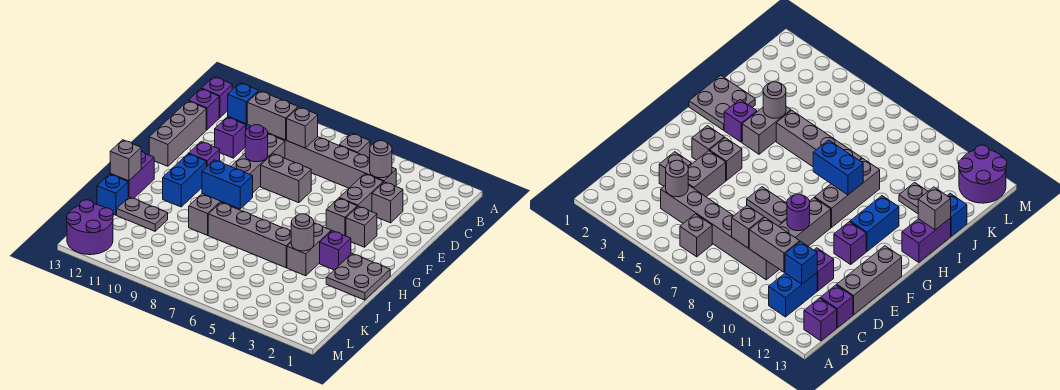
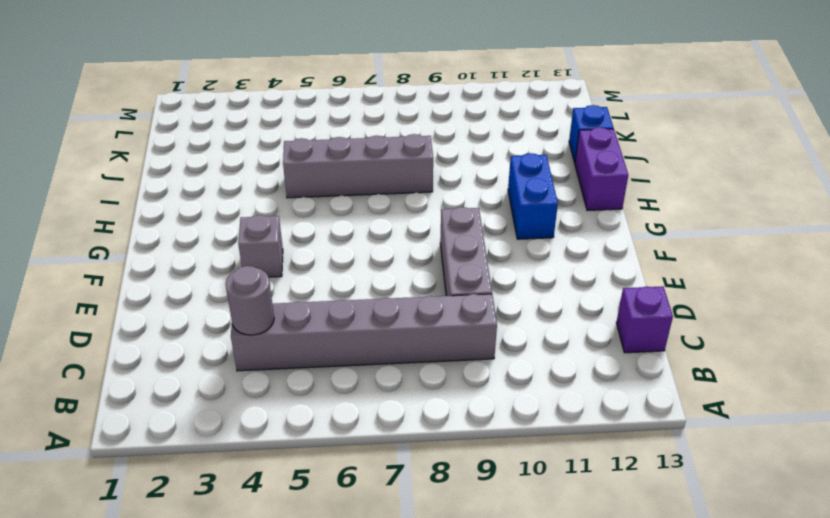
none -> grey 1x1 brick [339,133,370,158]
none -> blue 1x2 brick [769,273,817,317]
none -> purple 1x1 brick [201,77,232,117]
none -> grey 1x1 brick [372,182,403,223]

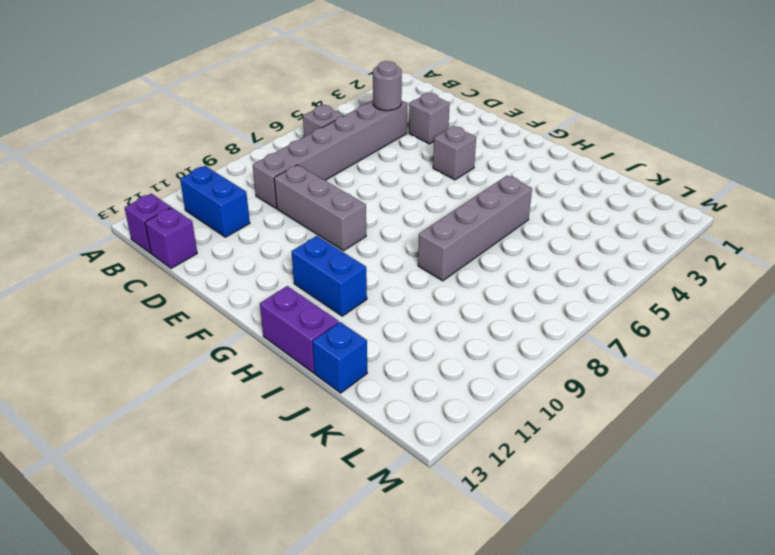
none -> grey 1x2 brick [340,174,383,212]
none -> purple 1x1 brick [215,117,246,158]
none -> grey 1x3 brick [149,101,206,166]
none -> grey 1x2 brick [261,154,311,203]

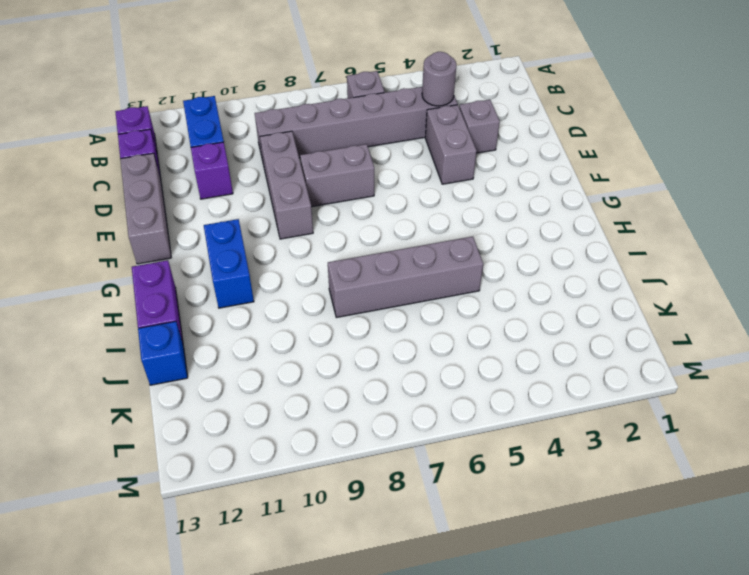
none -> grey 1x1 brick [346,206,377,247]
none -> grey 1x1 brick [326,198,357,236]
none -> purple 1x1 brick [189,142,220,166]
none -> grey 1x3 brick [189,194,236,235]

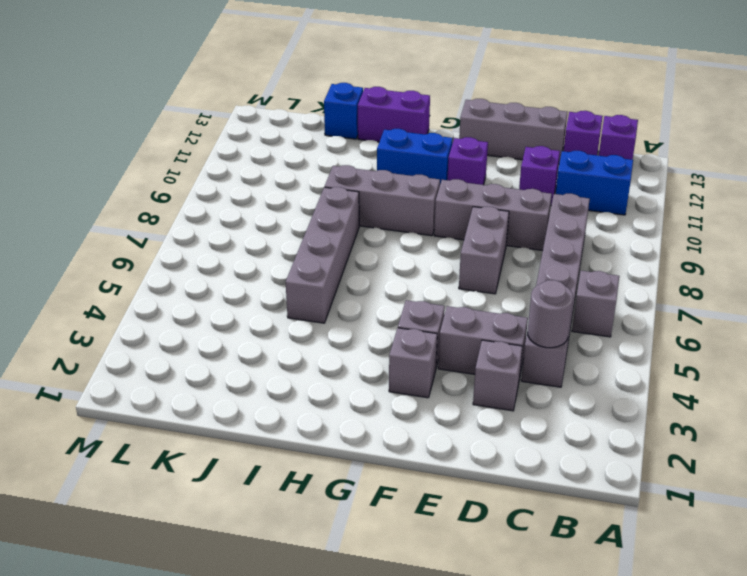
none -> grey 2x2 plate [326,254,390,300]
none -> purple 1x1 brick [320,231,351,270]
none -> grey 1x2 brick [287,223,331,276]
none -> grey 1x2 plate [117,197,168,231]

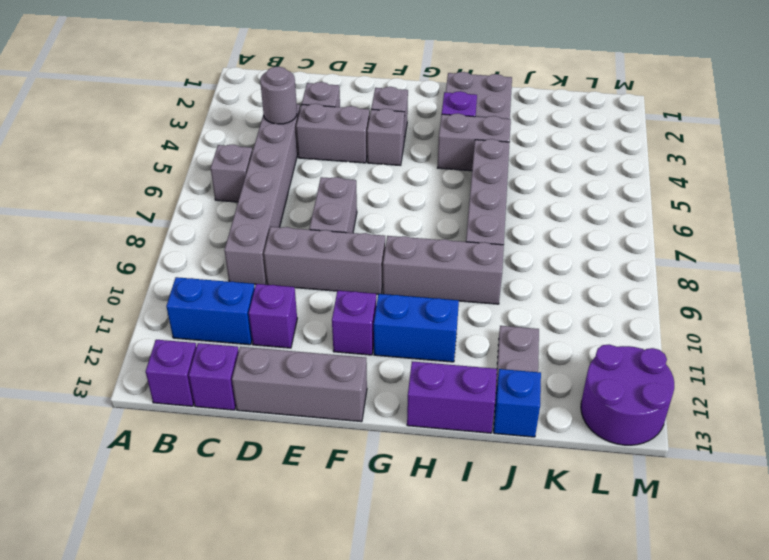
none -> grey 1x1 brick [287,107,318,148]
none -> grey 1x2 brick [247,91,298,140]
none -> blue 1x1 brick [228,83,259,124]
none -> purple 1x1 round brick [245,125,268,162]

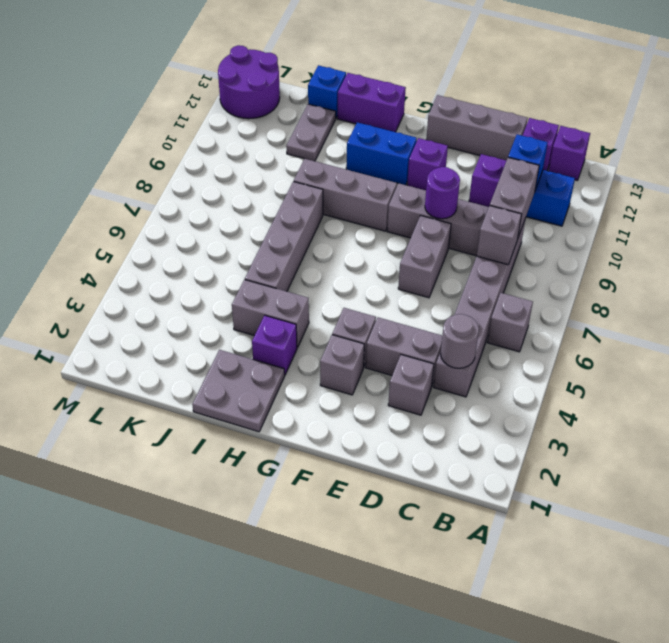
none -> blue 1x2 brick [202,160,253,209]
none -> grey 1x1 round brick [291,214,314,251]
none -> grey 1x1 brick [110,140,141,181]

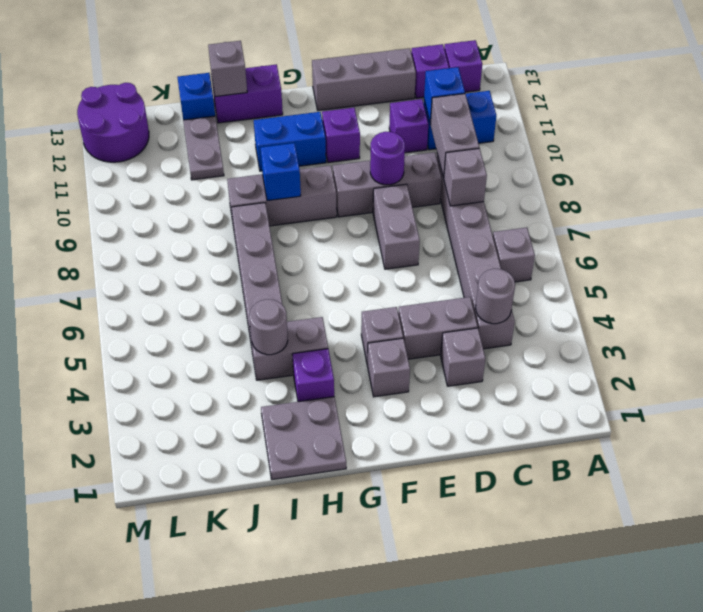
blue 1x1 brick [261,143,301,201] -> blue 1x2 brick [202,160,253,209]

